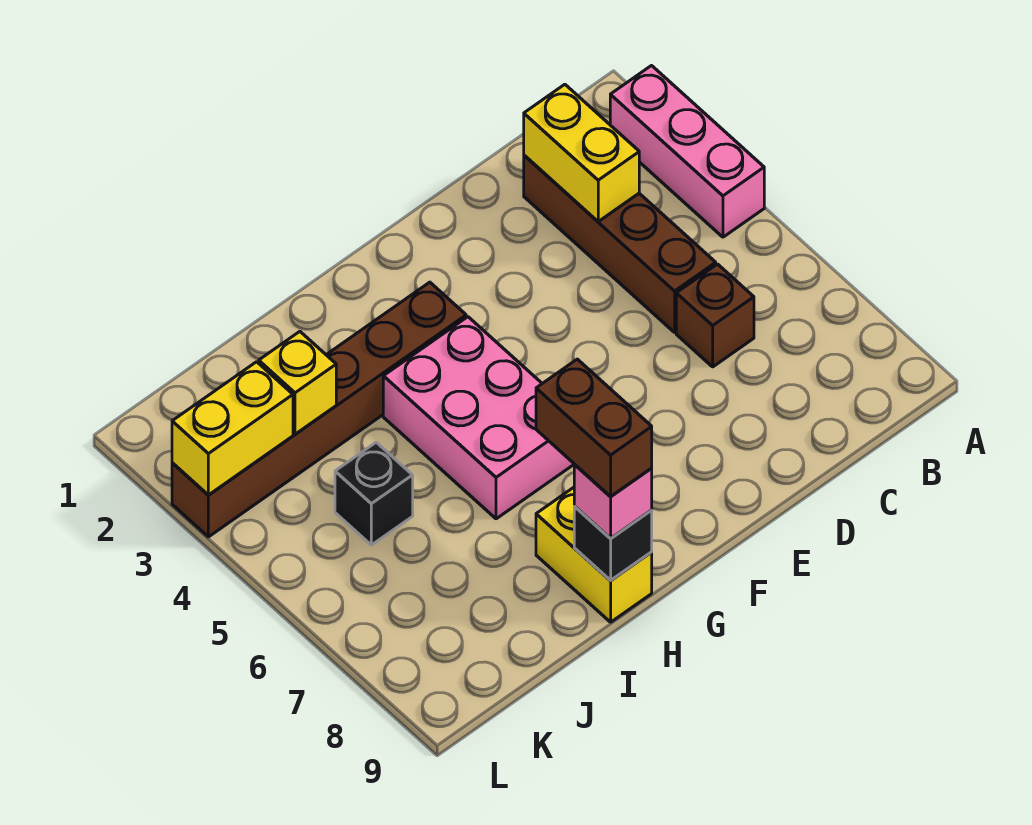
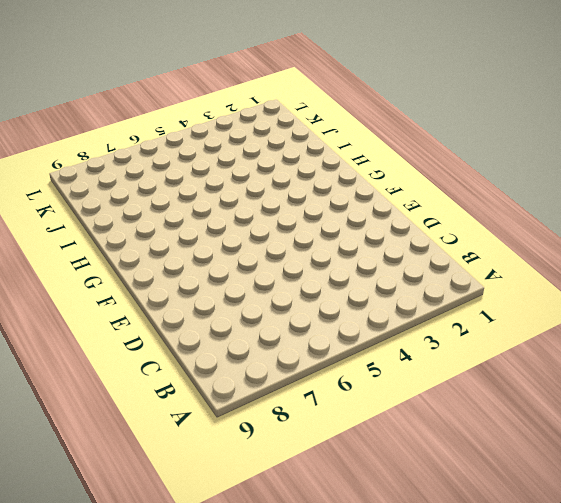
none -> pink 1x3 brick [610,66,764,237]
none -> brown 1x4 brick [524,155,716,332]
none -> brown 1x1 brick [676,264,754,367]

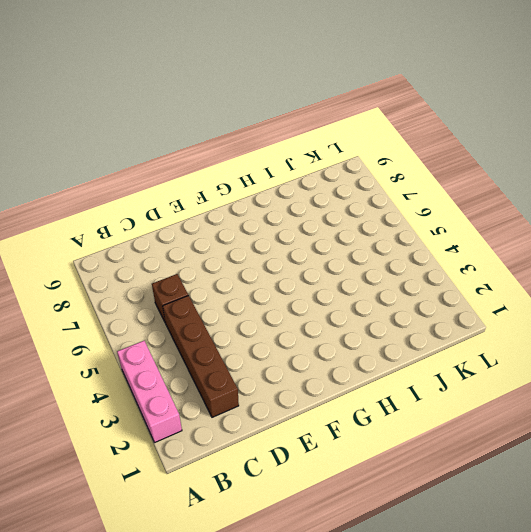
none -> brown 1x6 brick [172,282,466,537]
none -> pink 2x3 brick [383,317,574,519]
none -> yellow 1x2 brick [536,487,652,622]

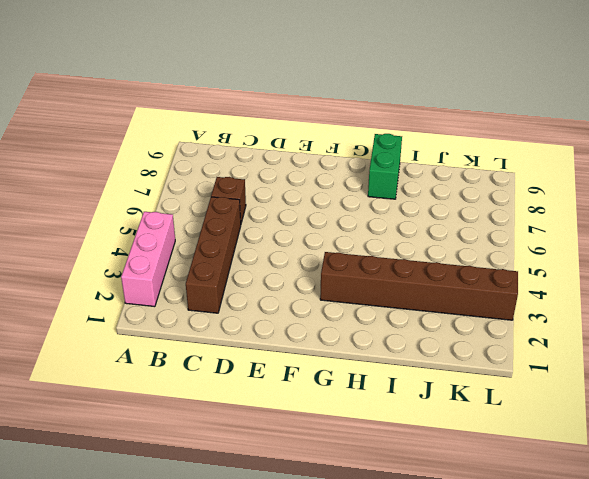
green 1x2 brick [368,134,402,199] -> yellow 1x2 brick [536,487,652,622]
none -> pink 2x3 brick [383,317,574,519]
none -> black 1x1 brick [335,442,413,545]
none -> yellow 1x2 brick [524,84,639,222]

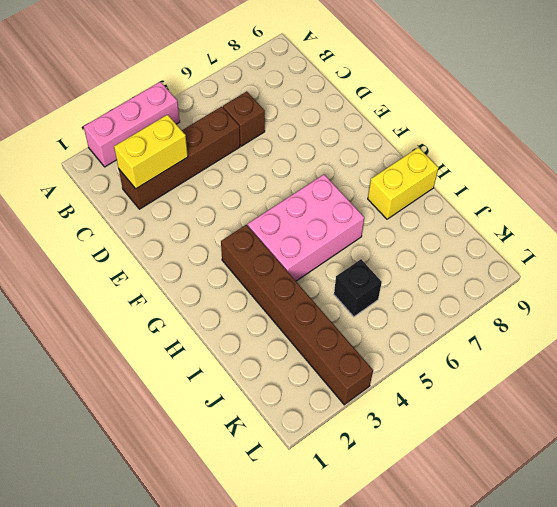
none -> black 1x1 brick [574,506,652,581]
none -> yellow 1x1 brick [259,332,336,434]
none -> yellow 1x2 brick [172,362,293,495]

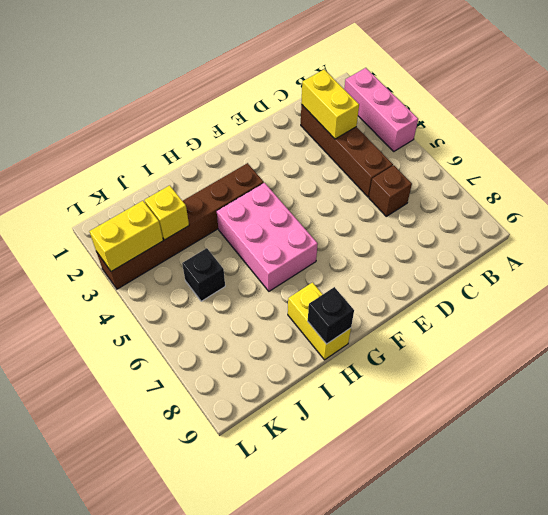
none -> pink 1x1 brick [574,464,652,538]
none -> brown 1x2 brick [536,359,652,497]

